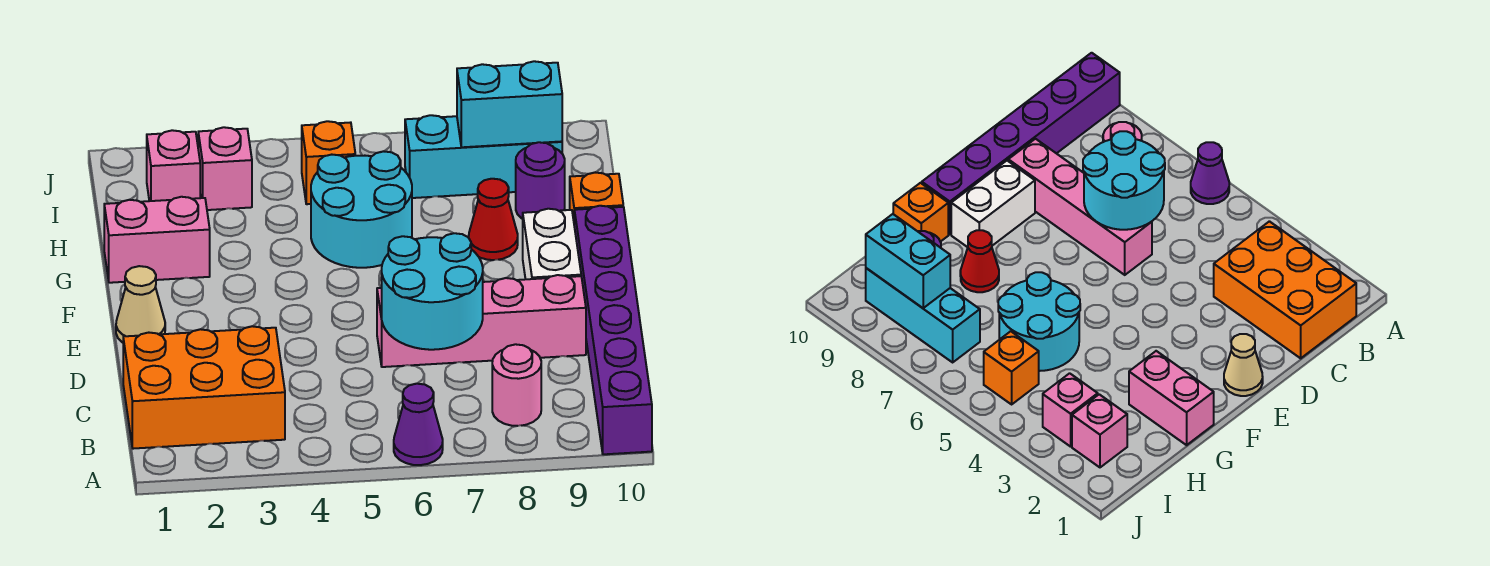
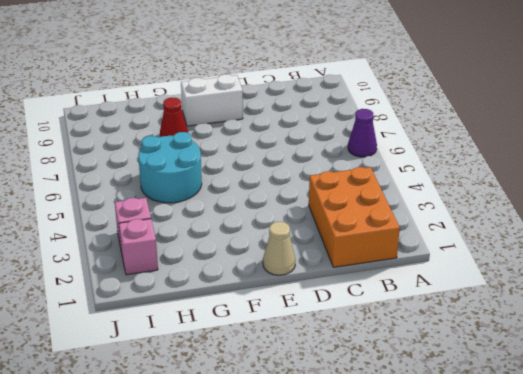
none -> purple 1x6 brick [574,206,652,454]
none -> pink 1x1 round brick [492,344,541,426]
none -> pink 1x4 brick [377,275,586,367]

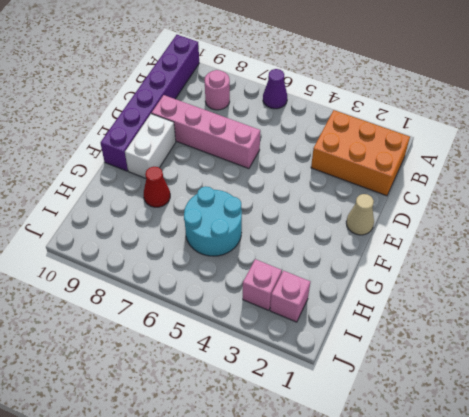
none -> pink 1x2 brick [104,197,210,283]
none -> orange 1x1 brick [570,172,623,220]
none -> purple 1x1 round brick [516,142,565,219]

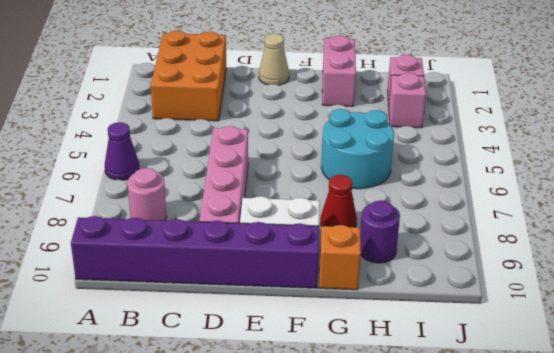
none -> orange 1x1 brick [302,121,355,204]
none -> cyan 1x3 brick [405,115,562,198]
none -> cyan 2x2 round brick [382,233,483,350]

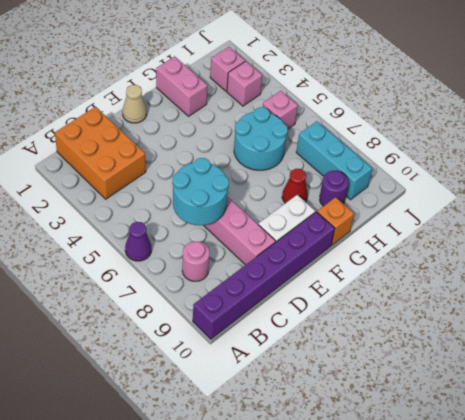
pink 1x1 brick [263,91,298,129] -> orange 1x1 brick [302,121,355,204]
none -> cyan 1x2 brick [457,61,562,147]

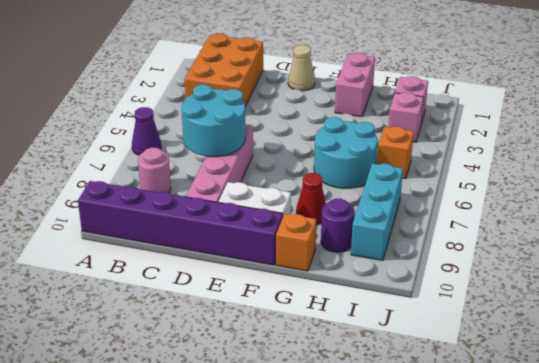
none -> cyan 1x2 brick [457,61,562,147]

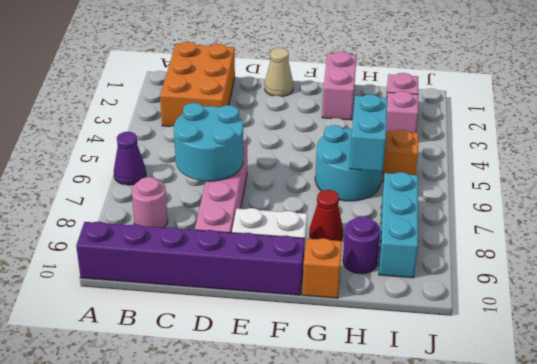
cyan 1x2 brick [350,94,387,171] -> cyan 1x2 brick moved to [457,61,562,147]

